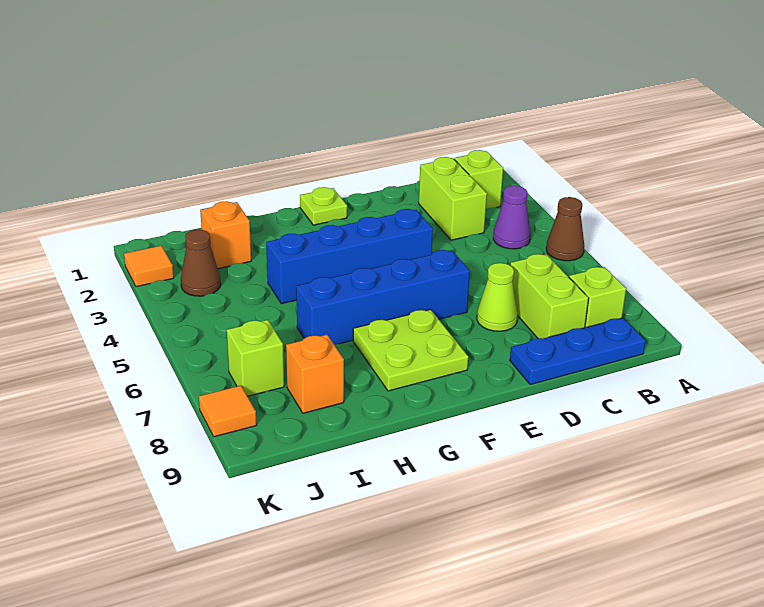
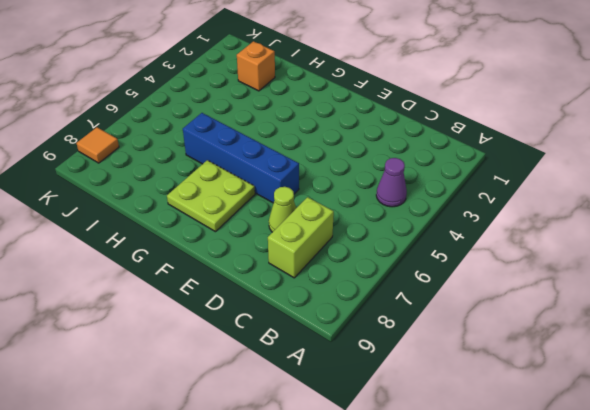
none -> brown 1x1 cone [546,197,584,261]
none -> lime 1x1 brick [454,150,503,209]
none -> lime 1x1 brick [569,267,626,328]

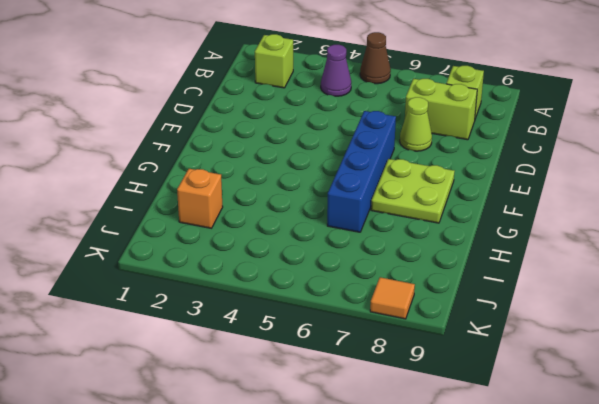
none -> blue 1x3 plate [510,318,645,385]
none -> lime 1x2 brick [419,157,487,240]
none -> blue 1x4 brick [266,209,433,304]

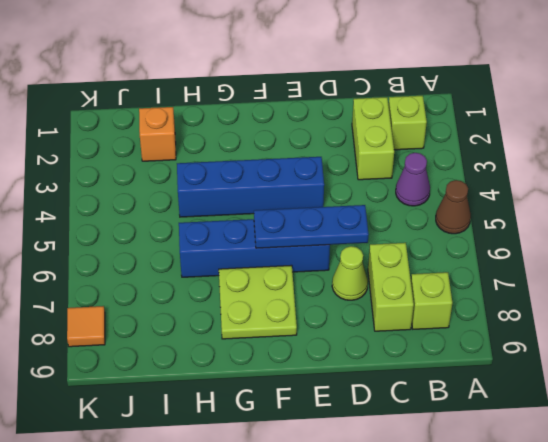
blue 1x3 plate [254,205,369,248] -> blue 1x3 plate moved to [510,318,645,385]
none -> lime 1x1 plate [300,187,347,225]
none -> orange 1x1 brick [286,335,344,413]
none -> brown 1x1 cone [181,230,221,296]

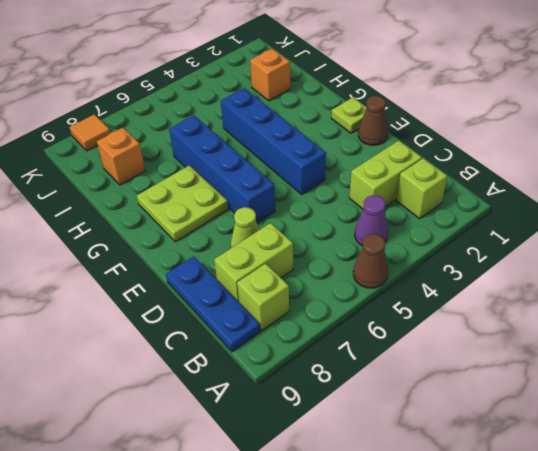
brown 1x1 cone [358,96,388,145] -> brown 1x1 cone moved to [181,230,221,296]
none -> lime 1x1 brick [227,320,284,396]
none -> orange 1x1 tile [124,246,174,287]

